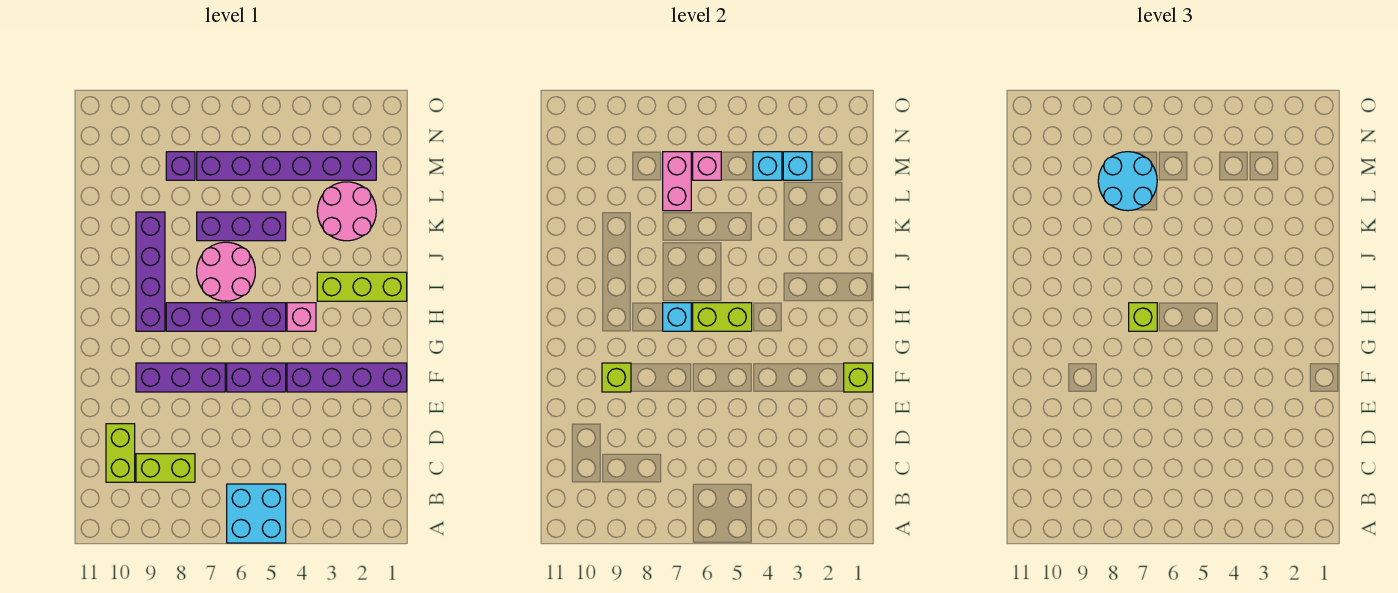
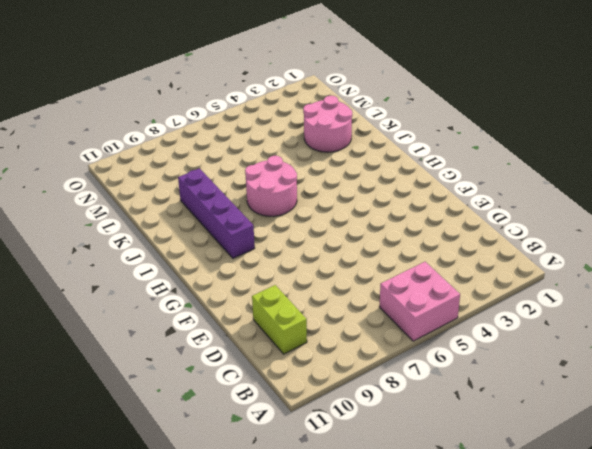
pink 2x2 brick [379,262,460,341] -> cyan 2x2 brick [227,484,286,543]
none -> lime 1x2 brick [136,454,195,482]
none -> purple 1x4 brick [287,363,407,392]
none -> purple 1x2 brick [227,363,286,392]

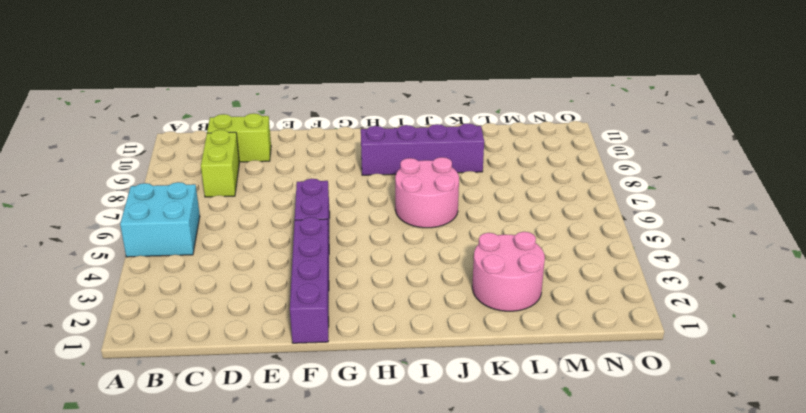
none -> purple 1x3 brick [136,363,225,392]
none -> pink 1x1 brick [287,303,316,331]
none -> purple 1x4 brick [166,303,286,331]

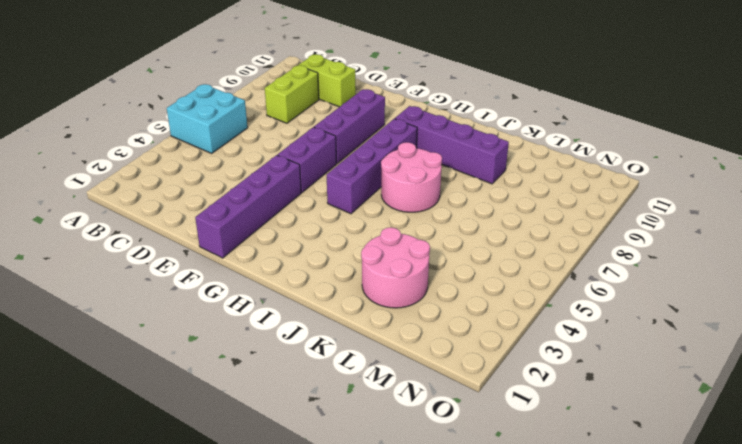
none -> pink 1x1 brick [287,303,316,331]
none -> lime 1x3 brick [317,272,407,301]
none -> purple 1x3 brick [197,212,286,241]

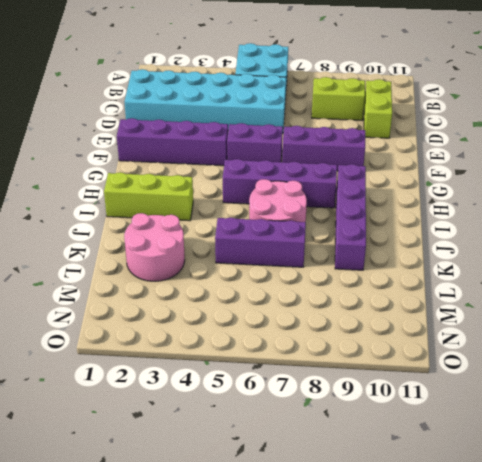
cyan 2x6 brick [125,69,286,134] -> none
none -> pink 1x1 brick [287,303,316,331]
none -> purple 1x6 brick [197,152,376,180]
none -> purple 1x1 brick [166,152,195,180]

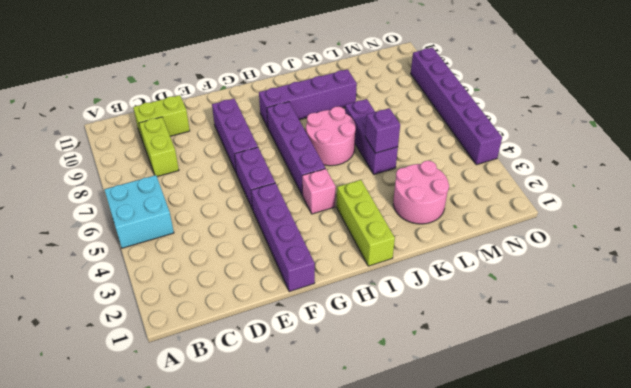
purple 1x1 brick [365,108,400,153] -> purple 1x1 brick moved to [166,152,195,180]
purple 1x6 brick [411,47,502,165] -> purple 1x6 brick moved to [197,152,376,180]
none -> lime 1x1 brick [844,363,873,392]
none -> lime 1x1 brick [602,363,631,392]
none -> lime 1x2 brick [693,303,752,331]

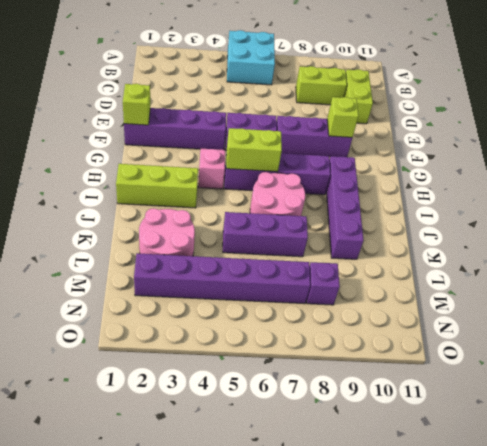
none -> cyan 1x1 brick [663,303,691,331]
none -> pink 1x2 brick [663,152,691,211]
none -> cyan 1x1 brick [783,152,812,180]

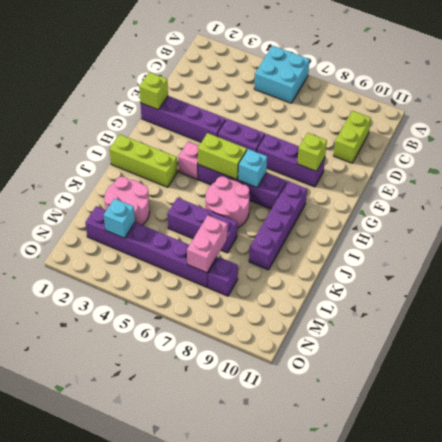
none -> lime 1x2 brick [136,454,195,482]
none -> cyan 1x1 brick [753,152,782,180]
none -> pink 1x1 brick [693,152,721,180]

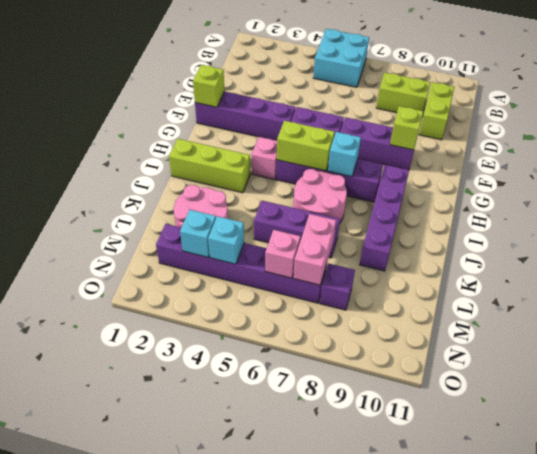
none -> lime 1x1 brick [1129,303,1157,331]
none -> cyan 2x2 round brick [1098,152,1157,211]

